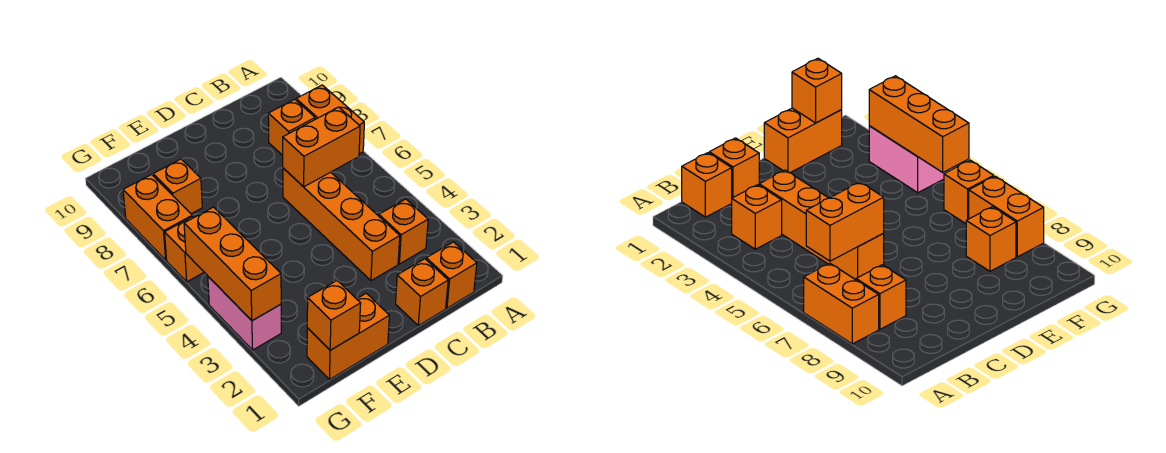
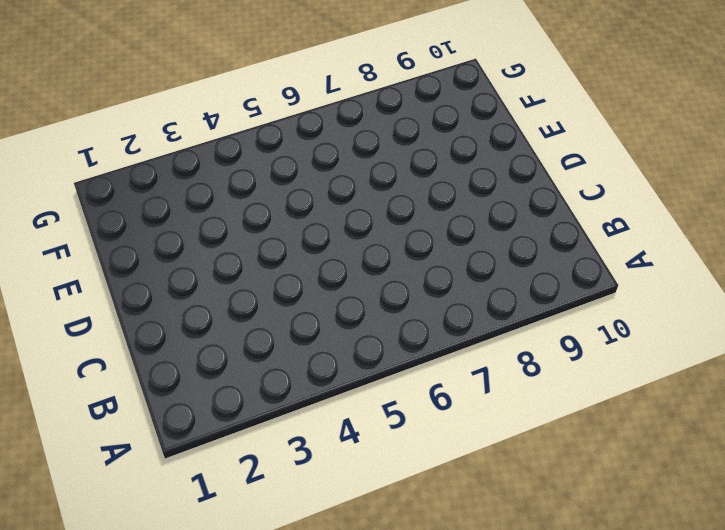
none -> orange 1x2 brick [296,85,364,154]
none -> orange 1x1 brick [426,242,477,308]
none -> orange 1x1 brick [379,199,428,264]

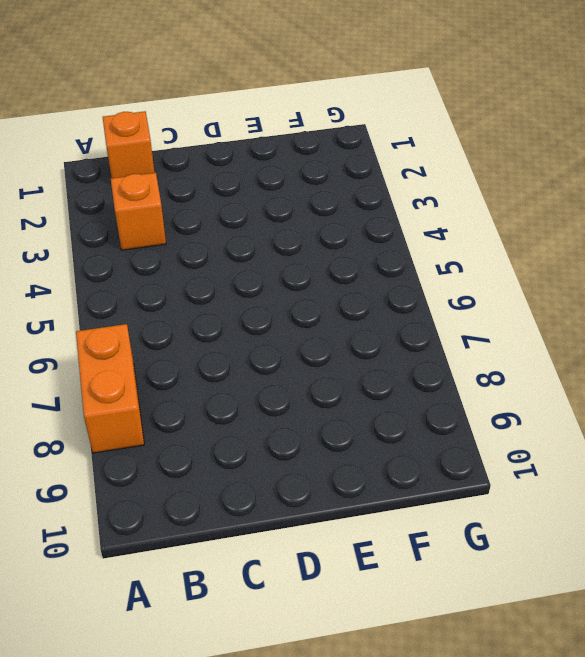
none -> orange 1x1 brick [268,99,315,155]
none -> orange 1x1 brick [396,259,448,326]
none -> orange 1x4 brick [283,168,400,281]

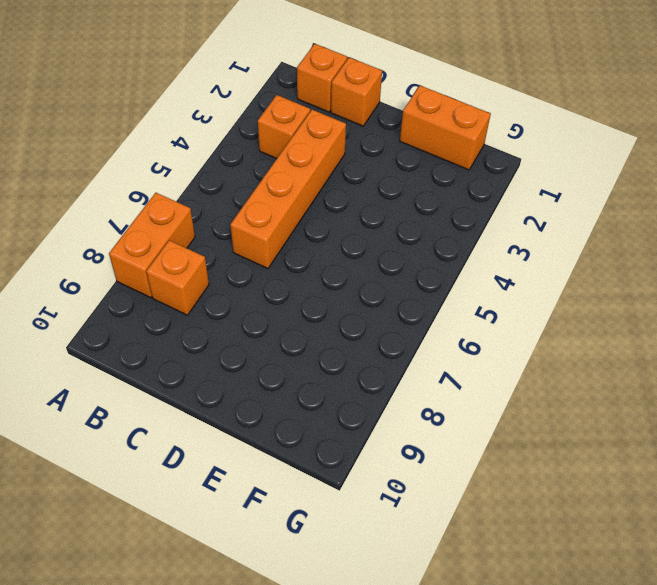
none -> orange 1x1 brick [153,159,202,214]
none -> pink 1x2 brick [208,277,281,350]
none -> orange 1x1 brick [165,216,204,282]

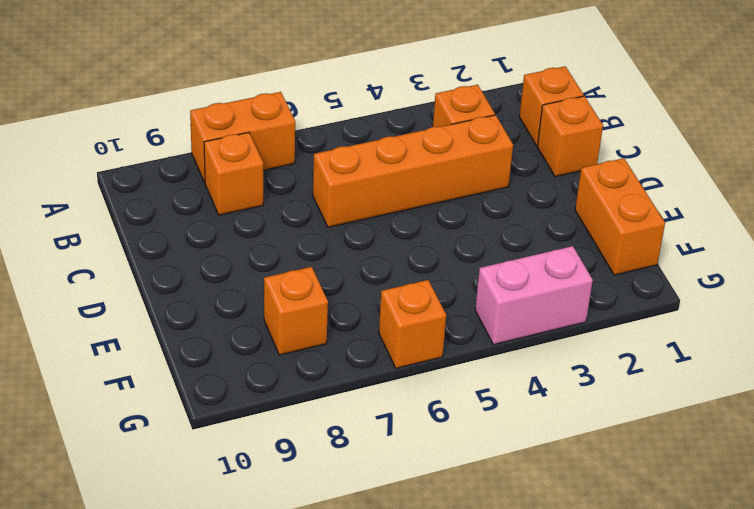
none -> orange 1x2 brick [123,175,192,260]
none -> orange 1x2 brick [283,107,360,187]
none -> orange 1x1 brick [307,281,361,350]

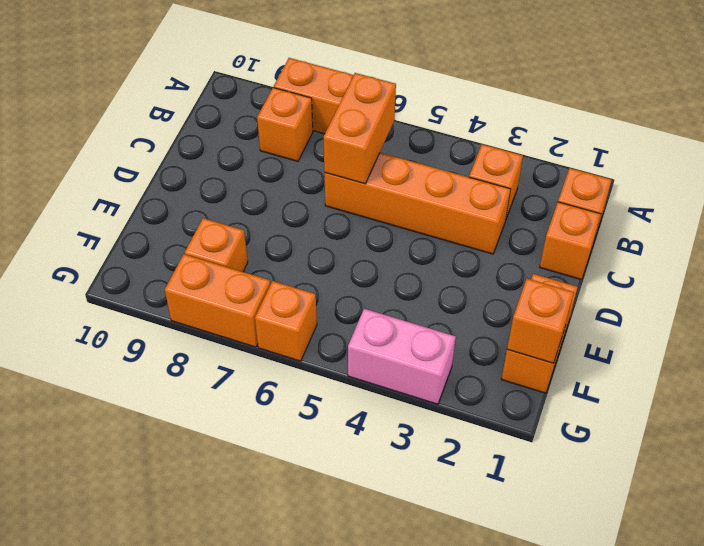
none -> orange 1x3 brick [184,207,281,321]

